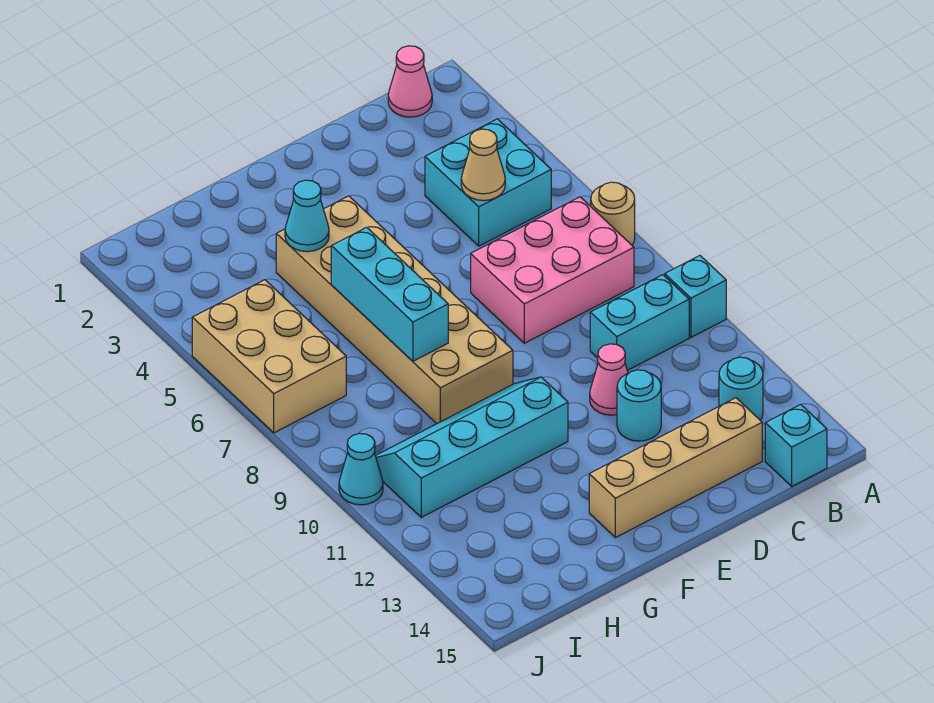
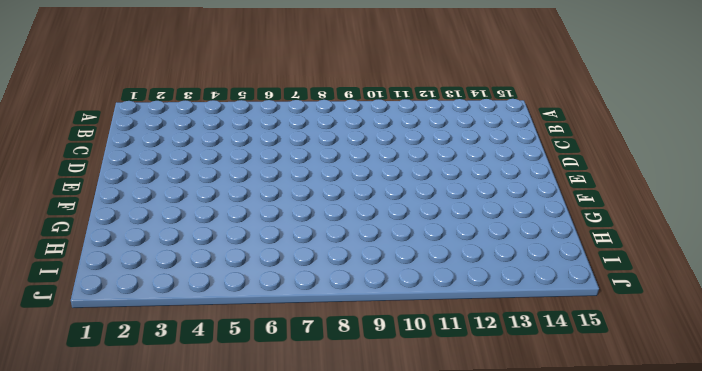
none -> tan 1x1 round brick [591,182,635,245]
none -> cyan 1x1 brick [665,256,726,337]
none -> pink 1x1 cone [388,46,432,117]

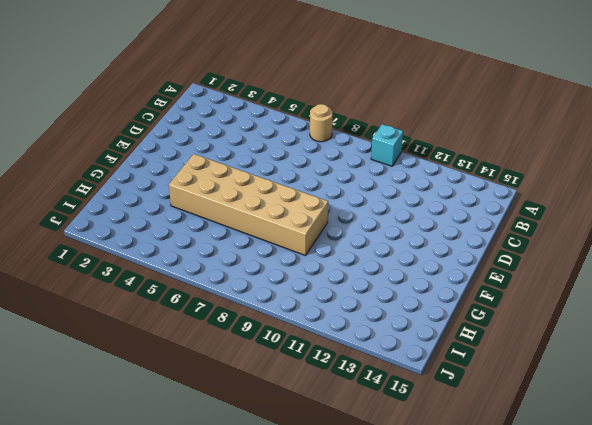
none -> pink 1x1 cone [388,46,432,117]
none -> cyan 2x2 brick [425,119,551,246]
none -> pink 2x3 brick [471,197,634,343]

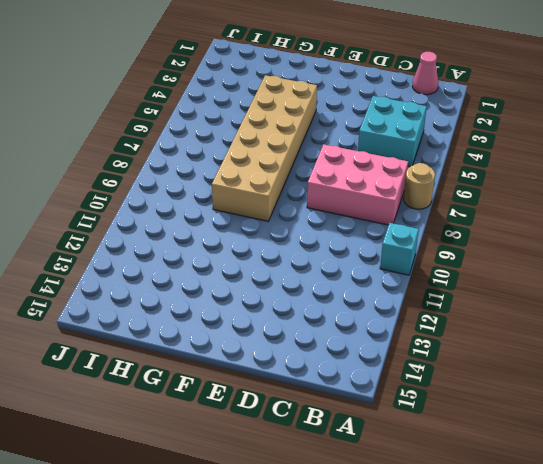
none -> cyan 1x2 brick [590,275,689,371]
none -> cyan 1x1 round brick [719,357,763,420]
none -> cyan 1x1 brick [765,404,827,486]

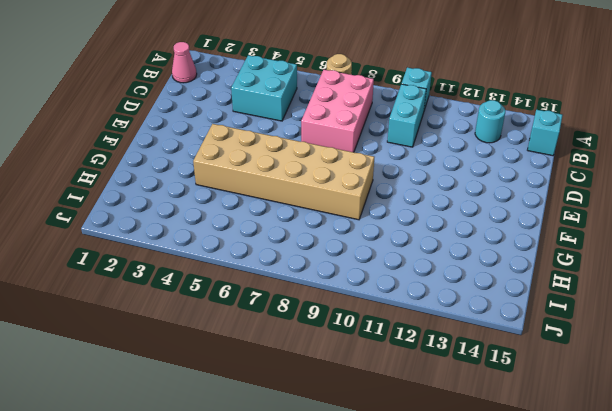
none -> tan 1x4 brick [589,398,762,538]
none -> pink 1x1 cone [590,344,628,415]
none -> cyan 1x1 round brick [617,370,661,441]

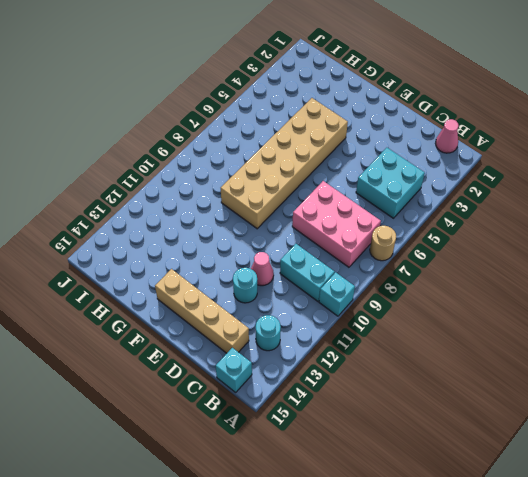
none -> cyan 2x4 slope [376,377,568,517]
none -> tan 2x3 brick [192,280,346,433]
none -> cyan 1x1 cone [339,433,383,505]

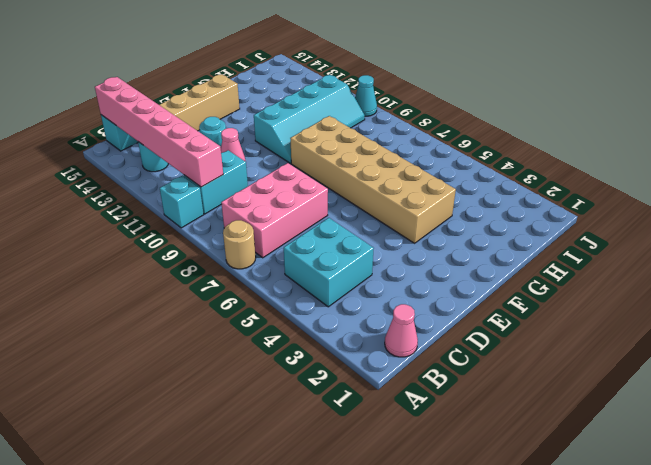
pink 1x6 brick [95,77,223,187] -> none
none -> tan 2x3 brick [192,280,346,433]
none -> tan 1x1 cone [461,129,505,200]
none -> cyan 1x1 cone [285,180,329,252]

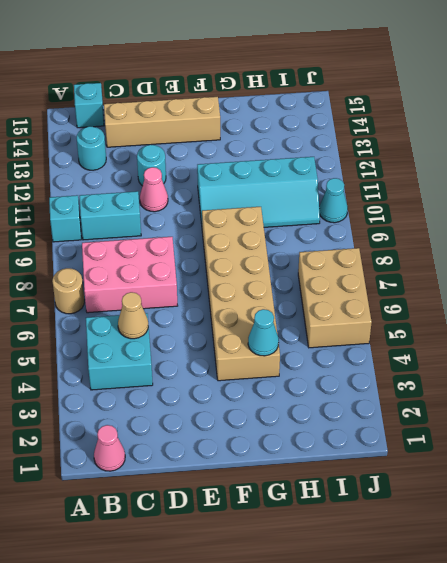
none -> cyan 1x3 brick [331,227,448,361]

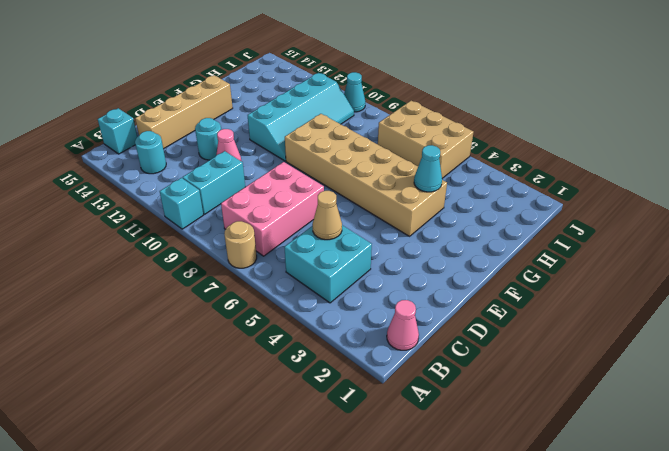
none -> cyan 1x3 brick [331,227,448,361]

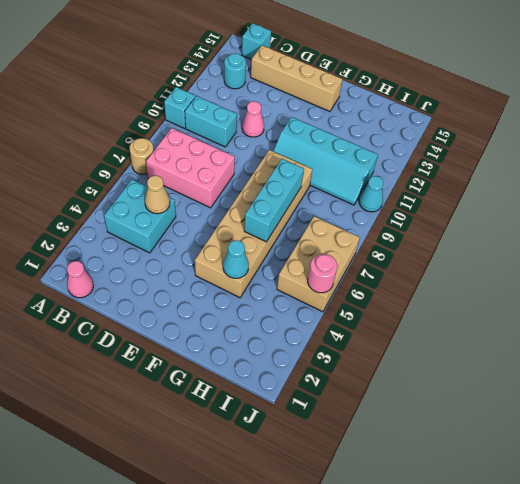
pink 1x1 round brick [308,254,337,293] -> none
none -> cyan 1x1 round brick [617,370,661,441]

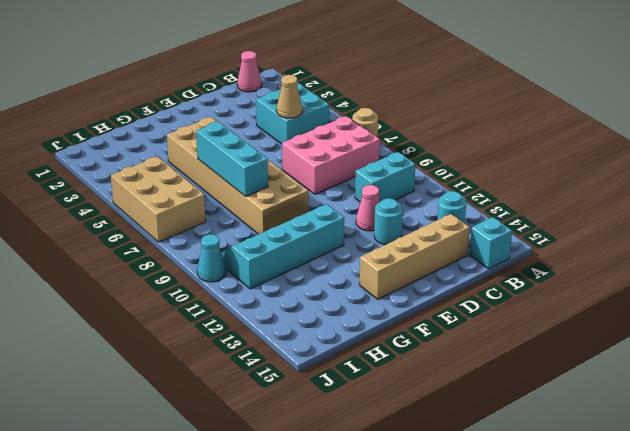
none -> cyan 1x1 brick [665,256,726,337]
none -> cyan 1x1 cone [285,180,329,252]

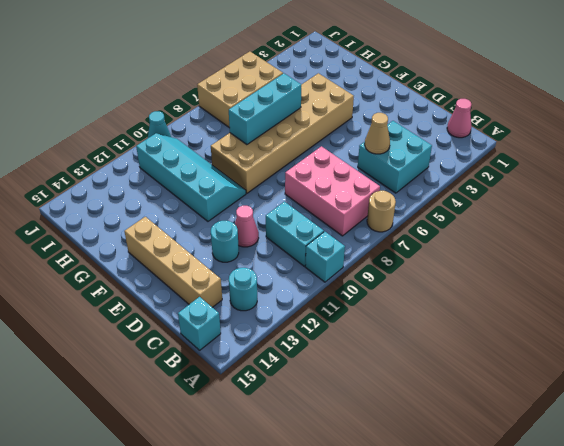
none -> cyan 1x1 cone [285,180,329,252]

